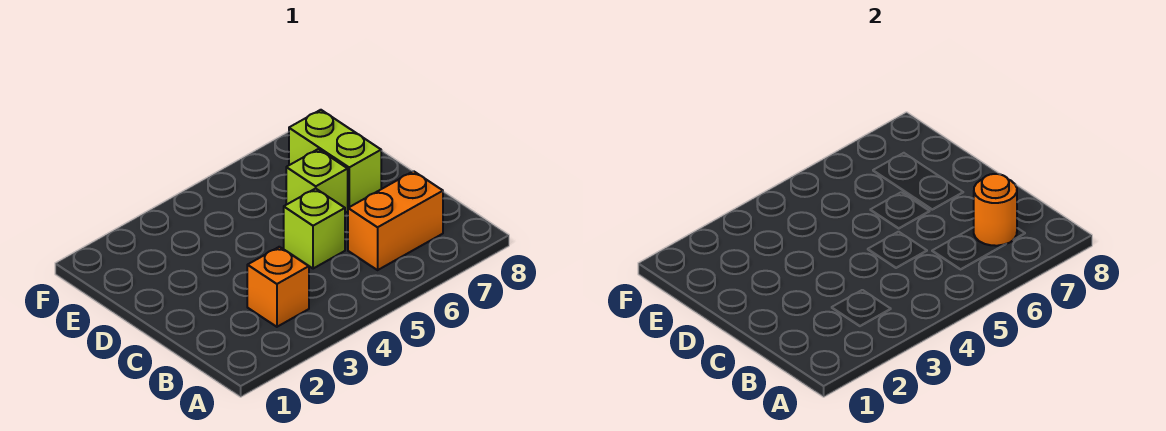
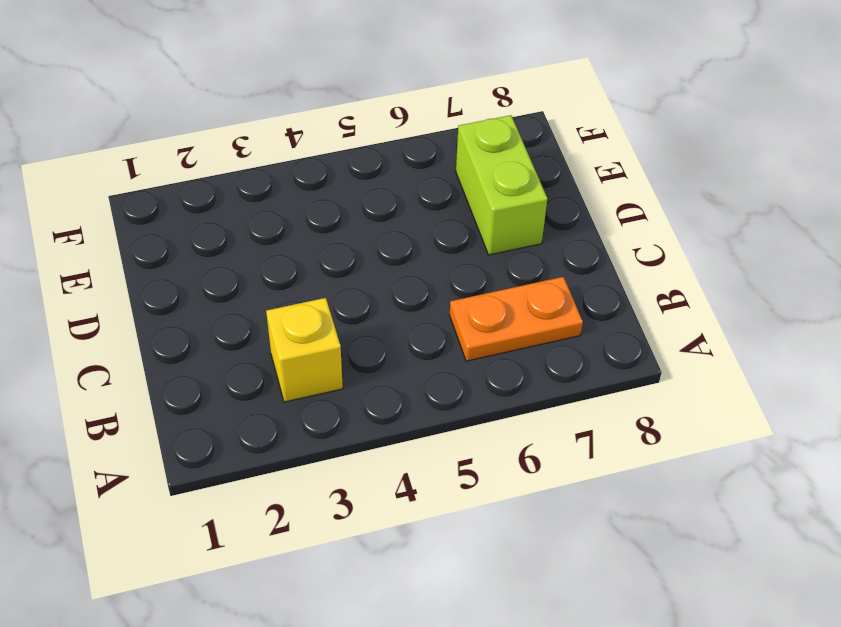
yellow 1x1 brick [266,298,343,402] -> orange 1x1 brick [247,247,309,327]
orange 1x2 plate [450,277,583,361] -> orange 1x2 brick [348,171,443,270]
none -> lime 1x1 brick [284,188,345,269]
none -> lime 1x1 brick [286,149,348,213]

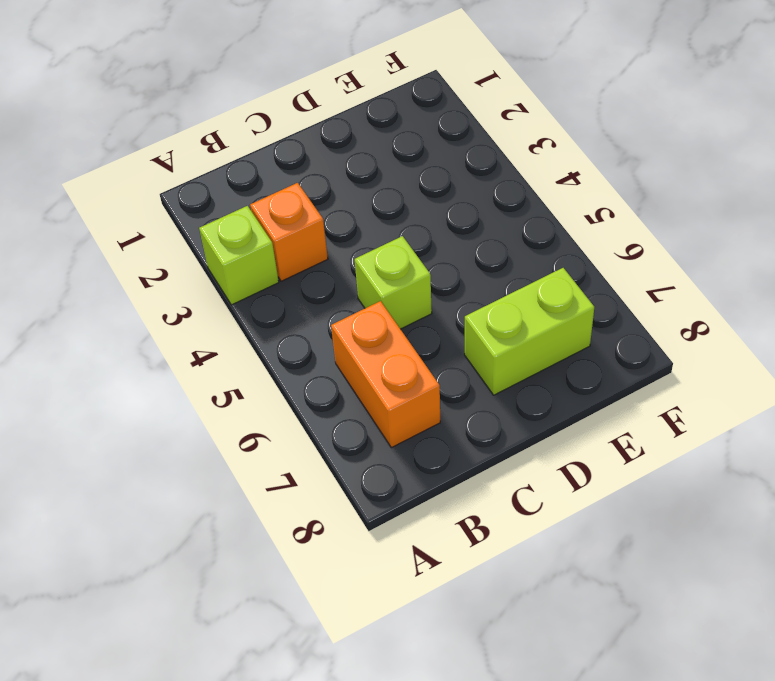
lime 1x1 brick [199,206,279,305] -> lime 1x1 brick moved to [286,149,348,213]
none -> orange 1x1 round brick [974,174,1017,246]

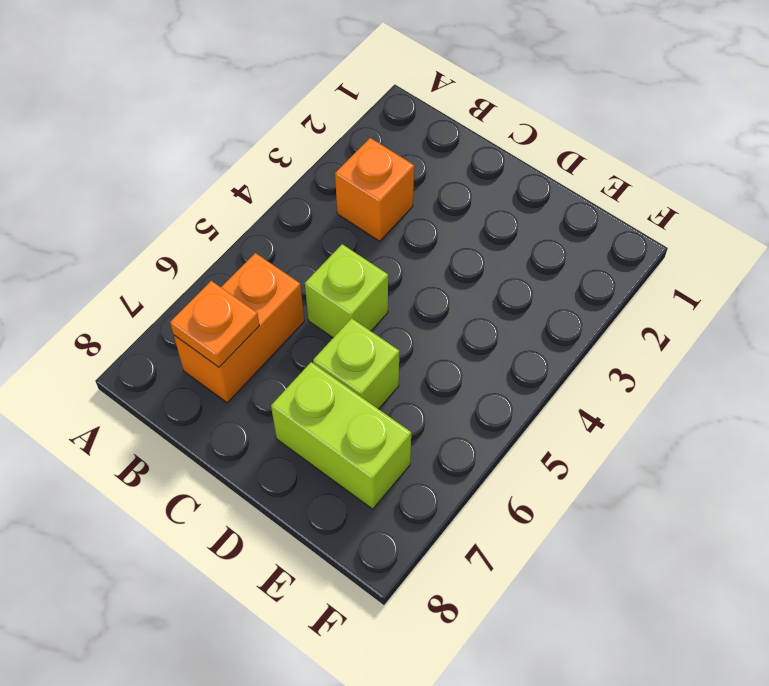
orange 1x1 plate [170,281,259,367] -> orange 1x1 round brick [974,174,1017,246]

